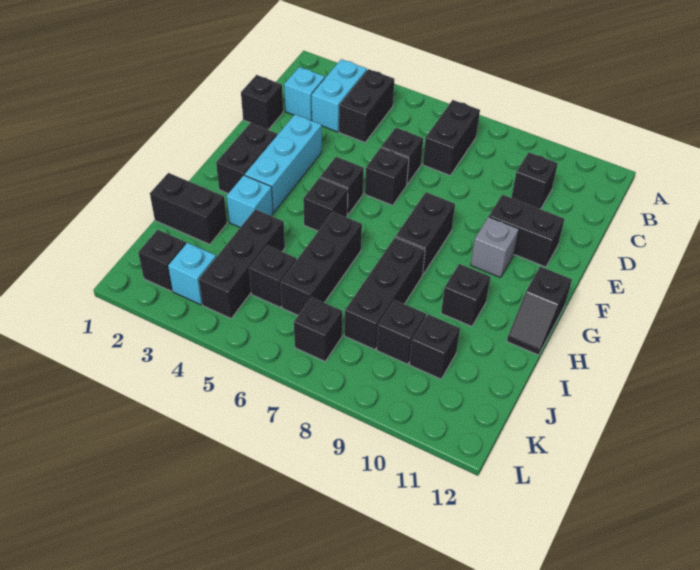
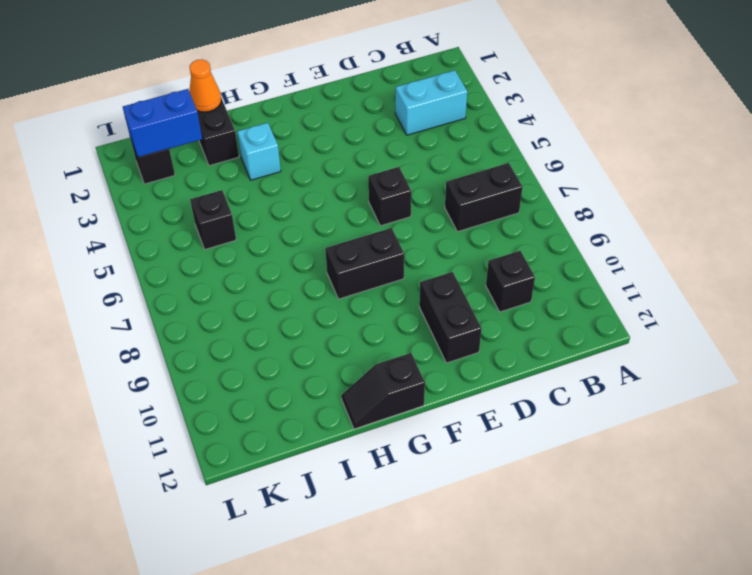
orange 1x1 cone [189,60,221,112] -> none
blue 1x2 brick [123,89,202,157] -> none
none -> black 1x2 brick [339,69,395,142]
none -> cyan 1x1 brick [284,67,325,121]
none -> black 1x1 brick [241,75,283,130]

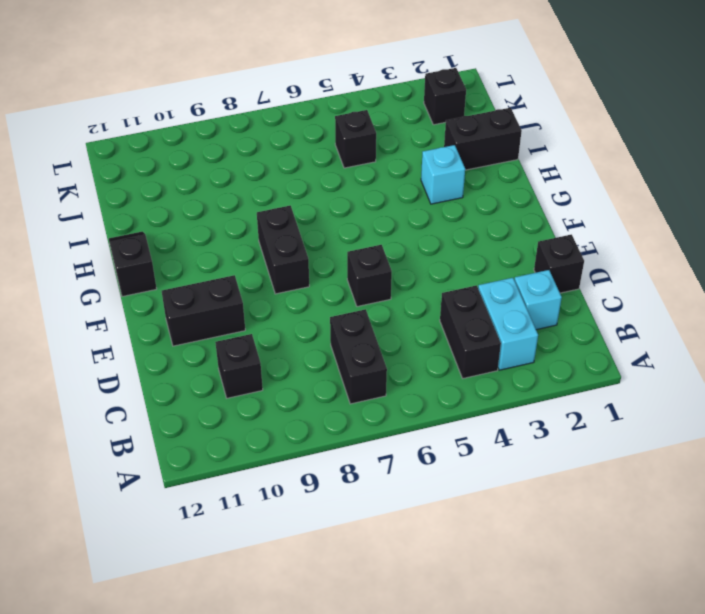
none -> black 1x1 brick [381,128,423,184]
none -> cyan 1x3 brick [245,115,322,213]
none -> black 1x2 brick [216,123,277,193]

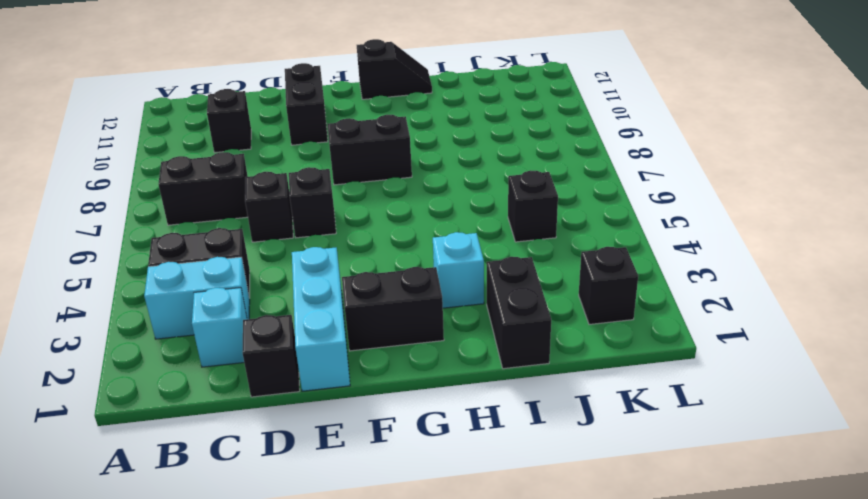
cyan 1x3 brick [292,247,350,391] -> cyan 1x3 brick turned to [245,115,322,213]
none -> black 1x1 brick [320,157,364,215]
none -> grey 1x1 brick [471,217,519,278]
none -> black 1x1 brick [303,178,348,231]

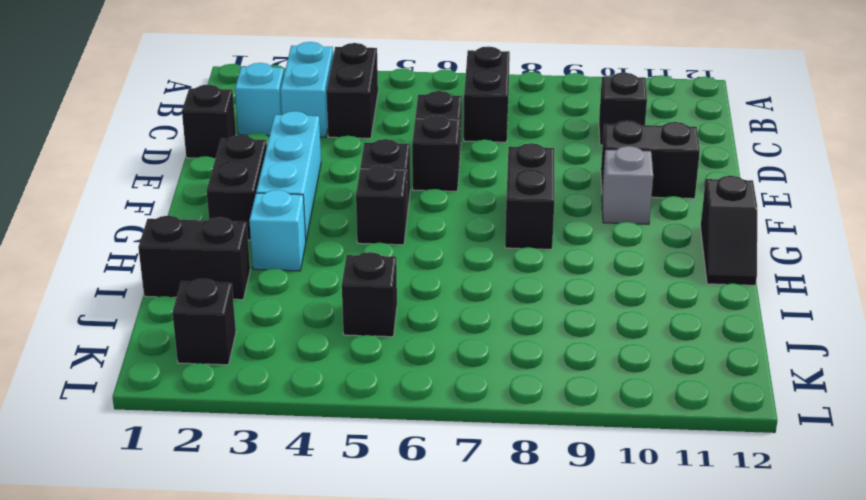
none -> black 1x3 brick [280,212,362,315]
none -> black 1x3 brick [344,238,425,350]
none -> black 1x1 brick [441,264,491,327]

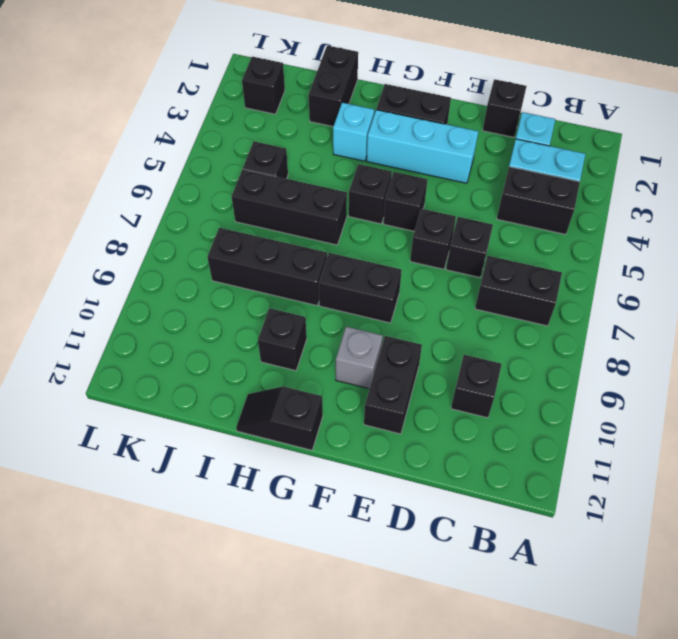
none -> black 1x3 brick [199,209,285,318]
none -> black 1x1 brick [377,300,426,364]
none -> black 1x1 brick [409,315,460,379]

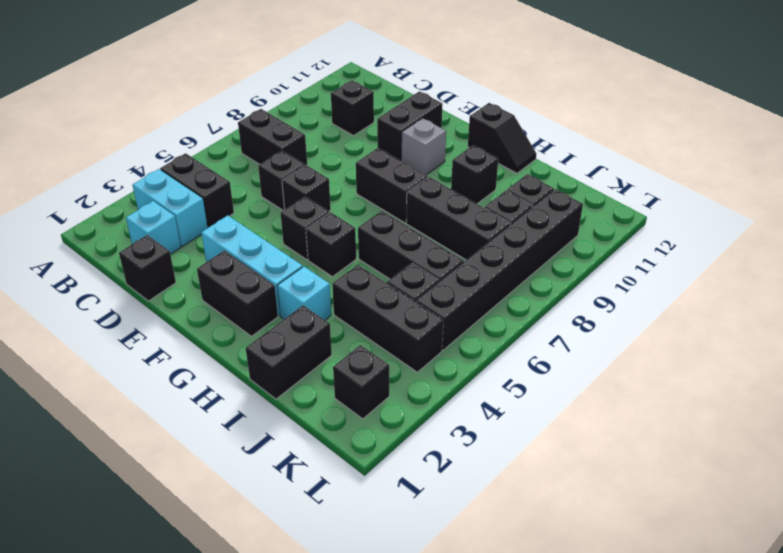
black 1x6 brick [416,189,583,350] -> black 1x1 brick [294,297,342,361]
none -> cyan 1x1 brick [168,243,216,305]

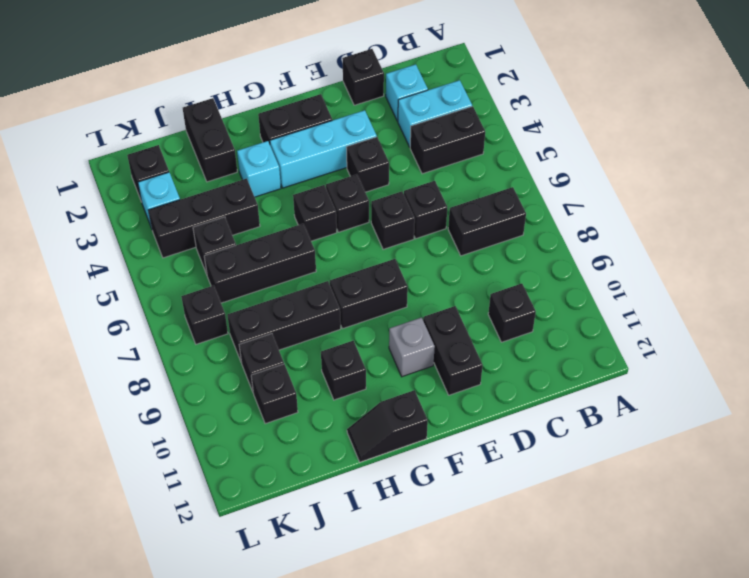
black 1x1 brick [346,137,389,192] -> none

